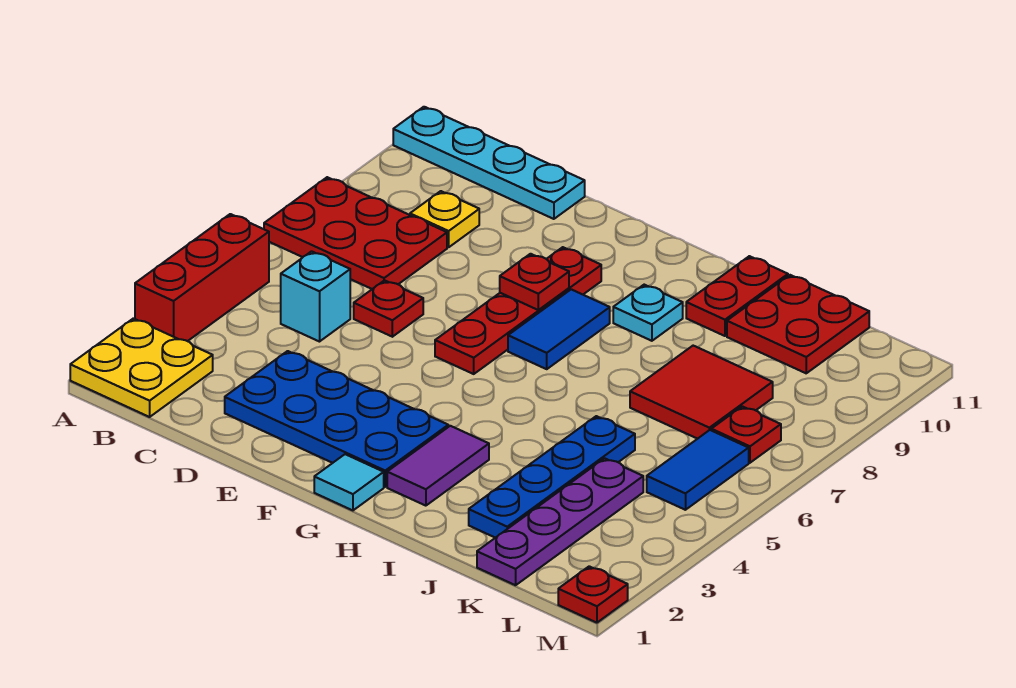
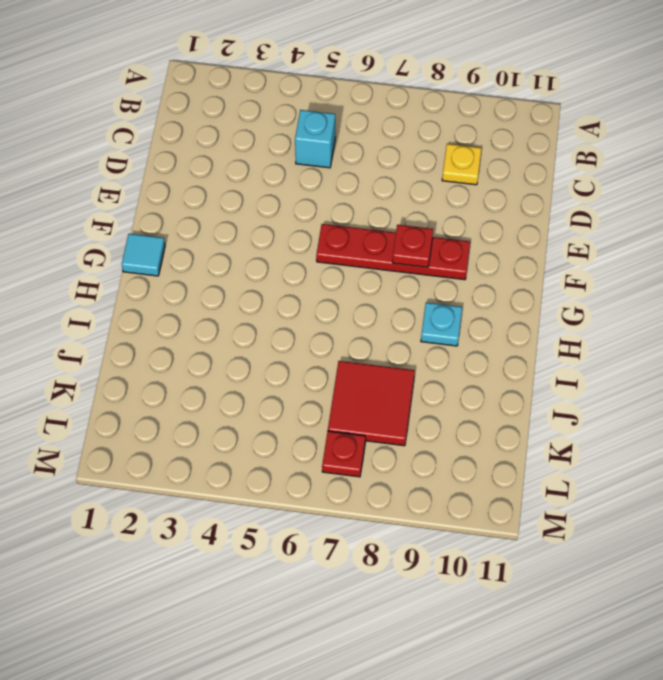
none -> yellow 2x2 plate [70,318,213,417]
none -> red 1x3 brick [135,214,269,341]
none -> red 2x3 plate [264,177,447,289]

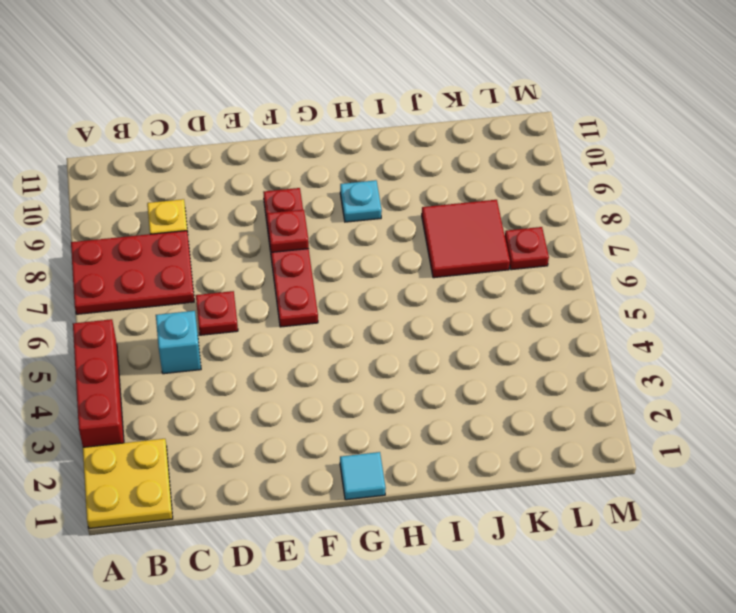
none -> cyan 1x4 plate [393,107,585,219]
none -> blue 2x4 plate [225,351,448,487]
none -> blue 1x2 tile [508,289,610,369]

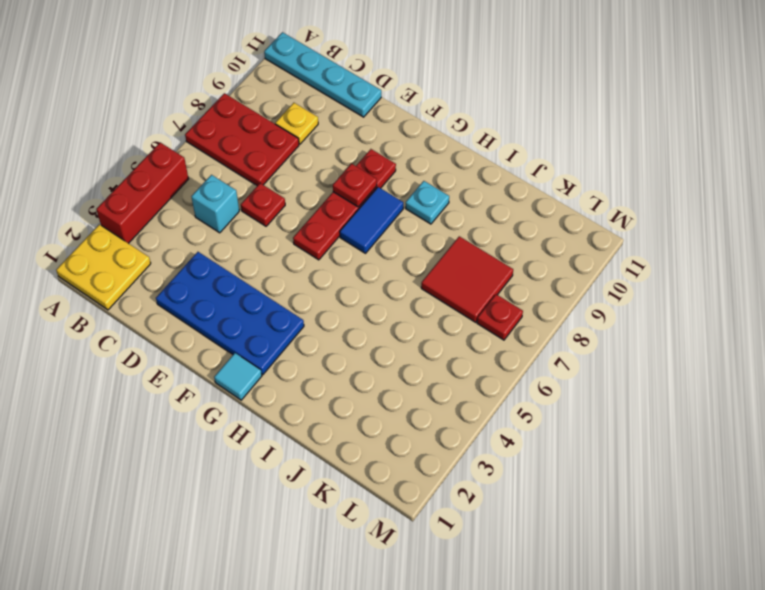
none -> purple 1x2 tile [387,426,489,506]
none -> red 1x2 plate [686,256,788,336]
none -> blue 1x4 plate [469,416,635,538]

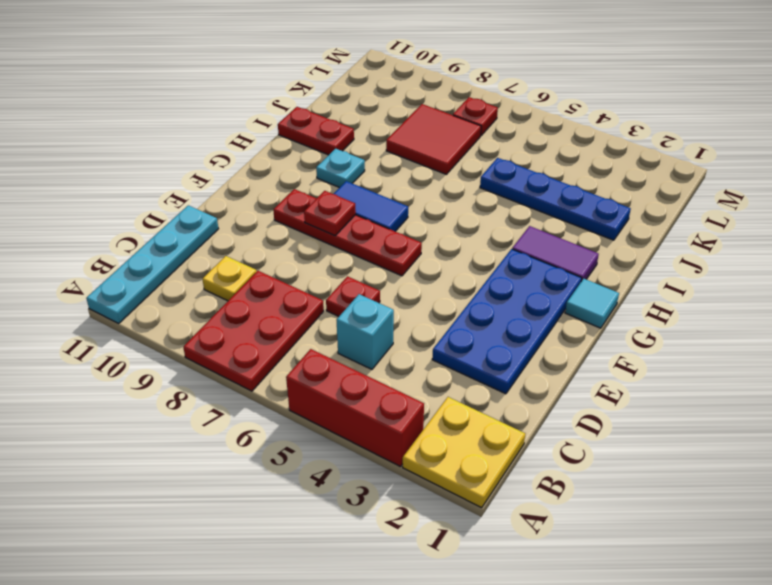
none -> red 2x2 plate [727,275,869,373]
none -> purple 1x4 plate [477,458,643,585]
none -> blue 1x2 tile [647,430,749,510]

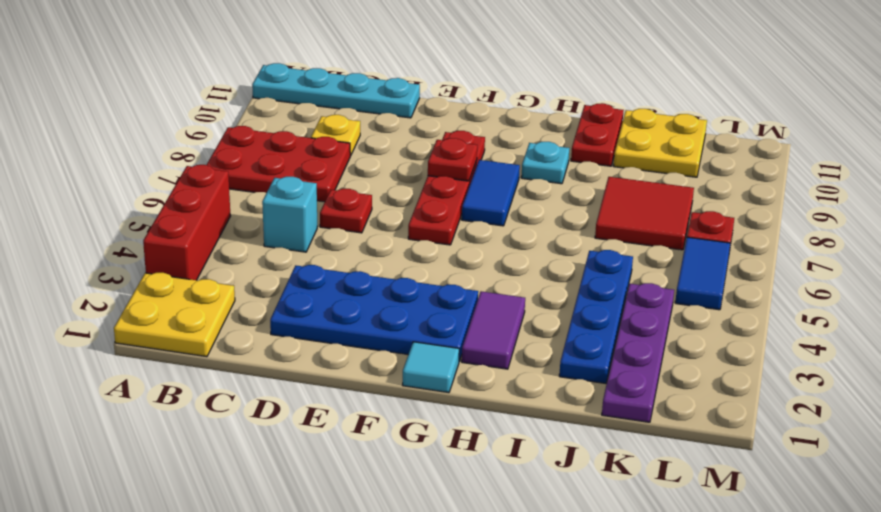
yellow 2x2 plate [614,109,707,177] -> red 2x2 plate [727,275,869,373]
none -> red 1x1 plate [558,566,628,623]

